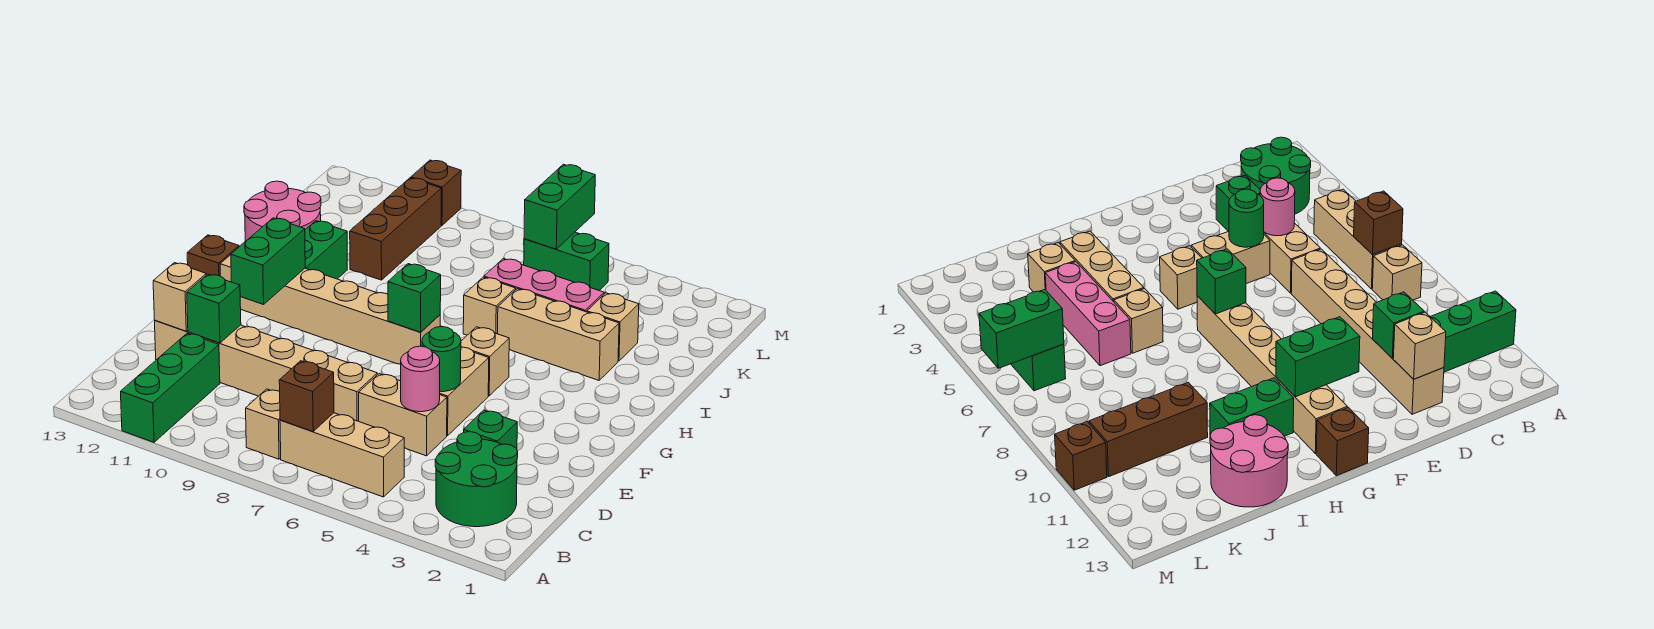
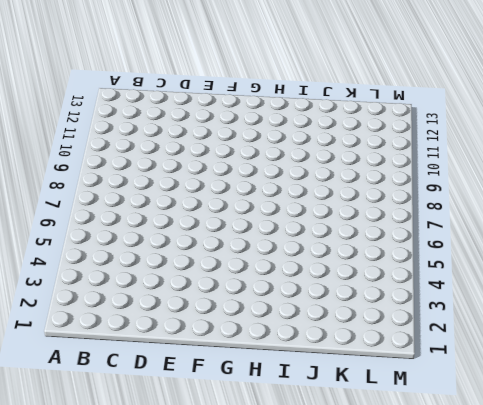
none -> green 1x3 brick [121,333,220,442]
none -> green 2x2 round brick [435,432,518,527]
none -> tan 1x3 brick [280,413,404,497]

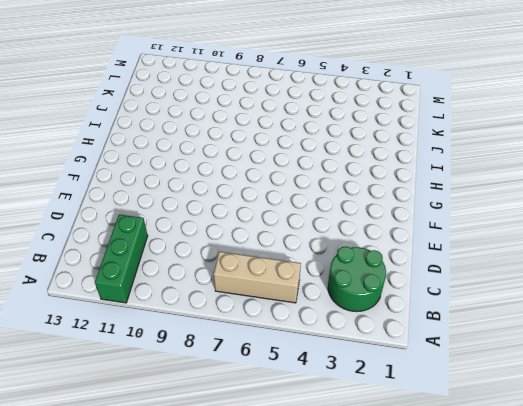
none -> tan 1x1 brick [246,389,281,459]
none -> green 1x1 brick [464,410,517,449]
none -> tan 1x2 brick [359,374,447,456]

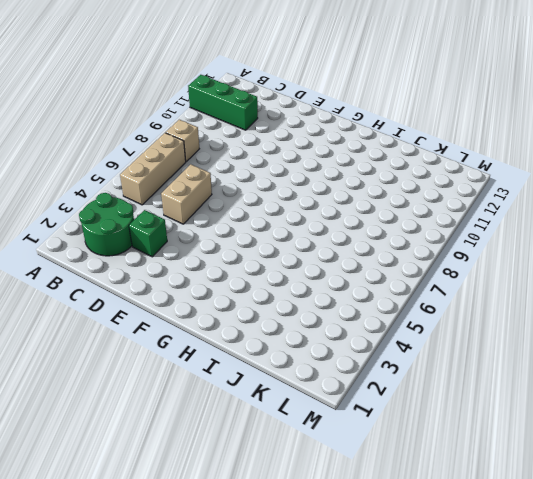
none -> tan 1x6 brick [155,320,377,421]
none -> tan 1x2 brick [440,347,489,436]
none -> tan 1x1 brick [461,327,509,396]

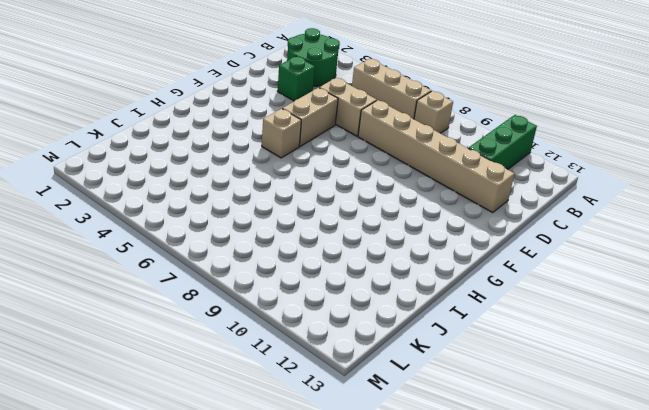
none -> tan 1x6 brick [220,255,440,365]
none -> brown 1x1 brick [187,235,239,276]
none -> green 1x2 brick [305,221,347,279]

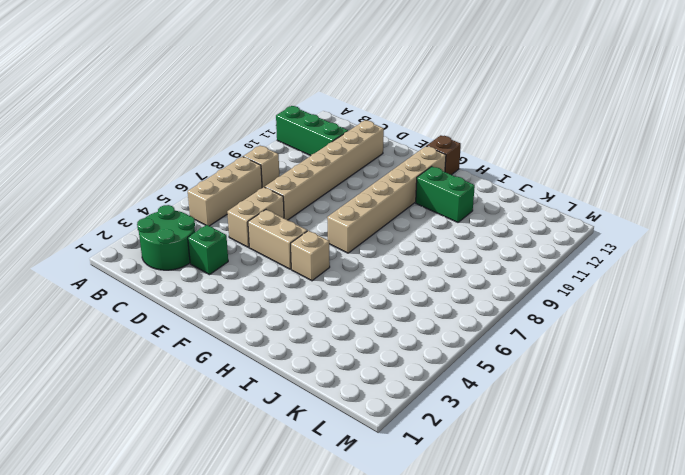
none -> tan 1x3 brick [498,289,619,380]
none -> tan 1x1 brick [463,277,516,335]
none -> pink 2x2 round brick [244,181,321,242]

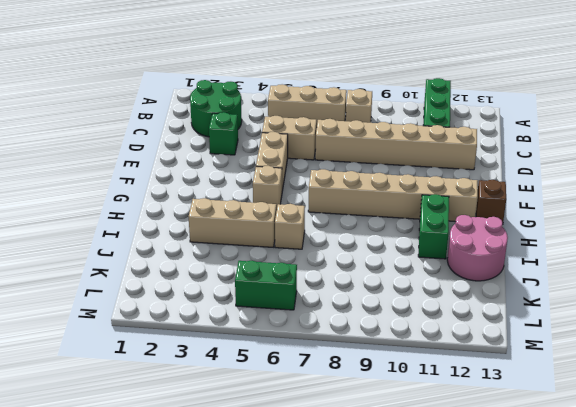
none -> tan 1x1 brick [587,293,639,361]
none -> pink 1x3 brick [484,259,604,312]
none -> brown 1x3 brick [350,178,441,280]

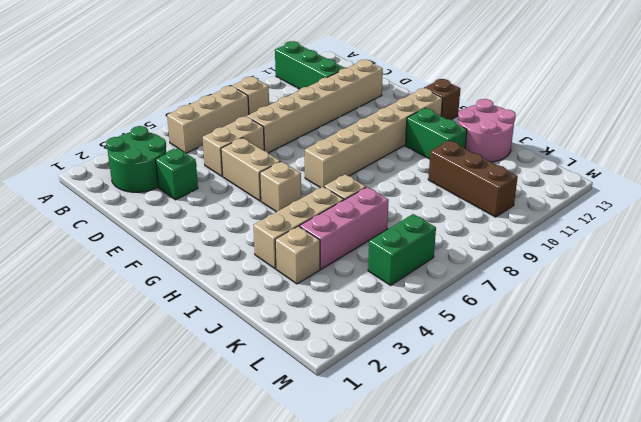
none -> brown 1x1 brick [411,160,461,225]
none -> brown 1x1 brick [279,361,334,431]
none -> pink 1x1 round brick [401,346,440,412]

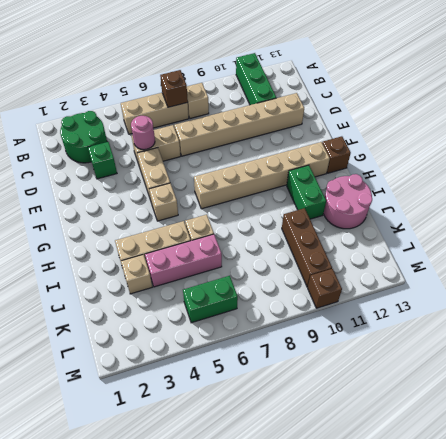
none -> green 1x1 brick [187,274,241,343]
none -> tan 1x1 brick [153,263,206,331]
none -> green 1x1 round brick [422,327,461,392]

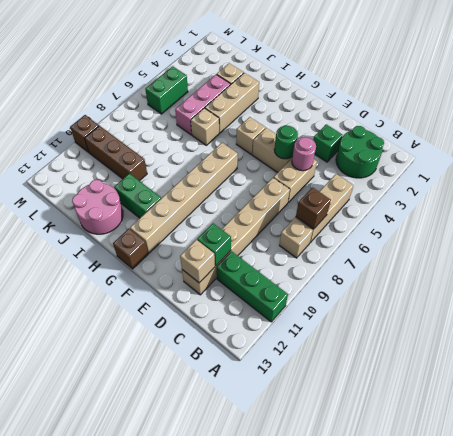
none -> green 1x2 brick [231,218,305,305]
none -> green 1x1 brick [388,264,441,332]
none -> green 1x2 brick [524,164,595,249]

